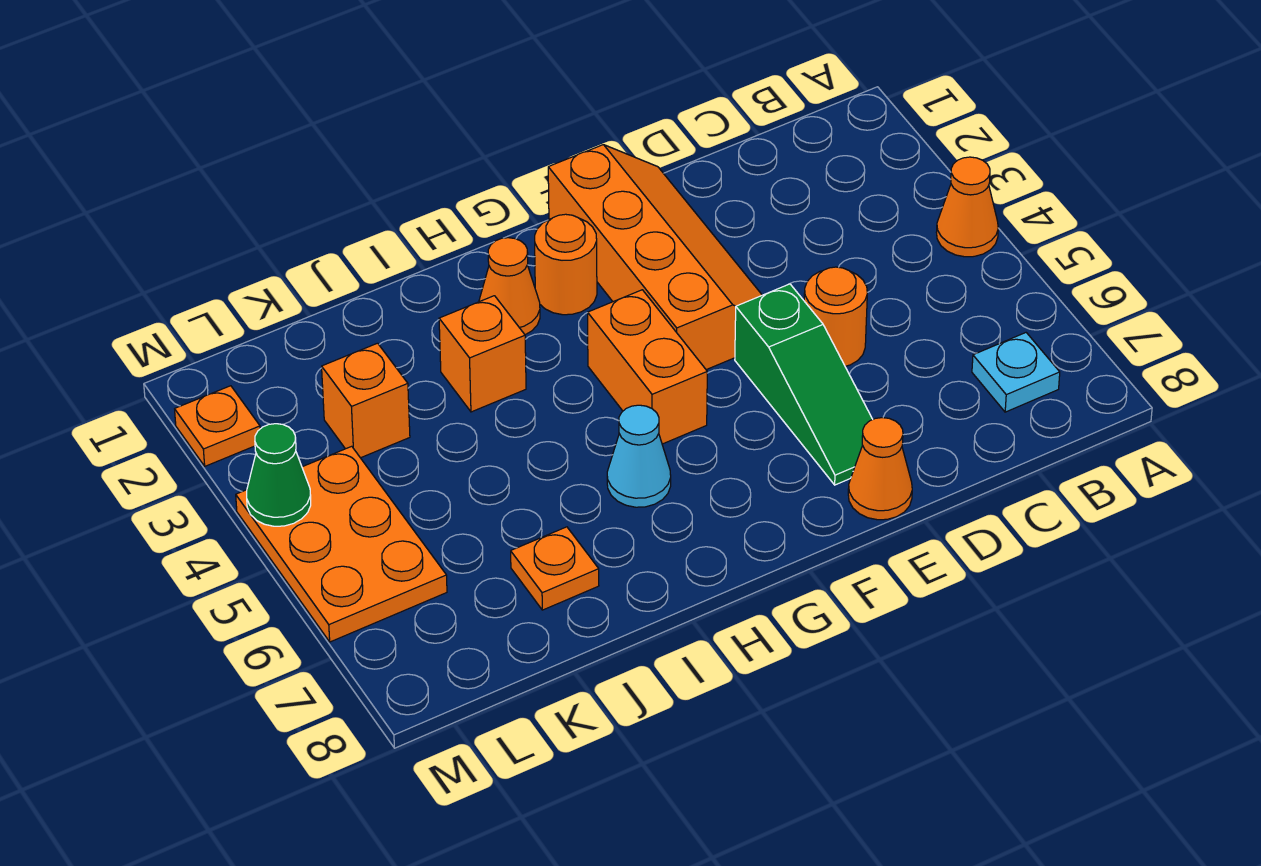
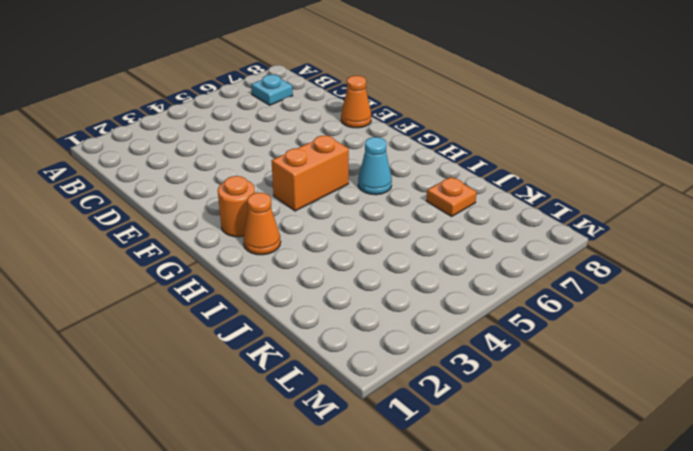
none -> orange 1x1 cone [936,157,998,257]
none -> orange 1x1 round brick [804,267,867,366]
none -> orange 2x4 slope [548,145,762,370]

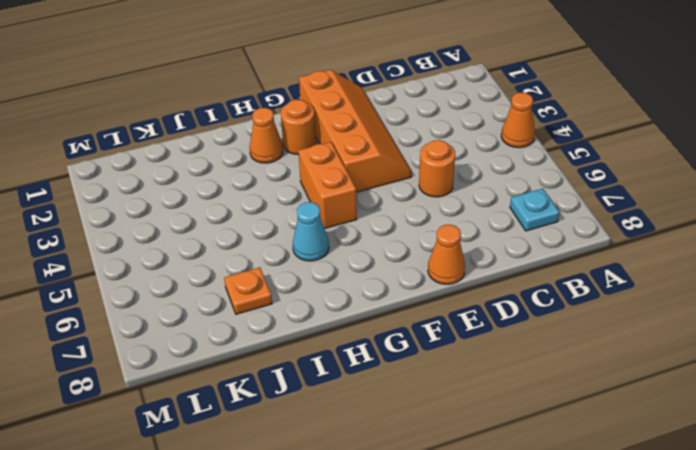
none -> green 1x3 slope [735,284,873,485]
none -> orange 1x1 brick [439,296,526,412]
none -> orange 1x1 brick [322,343,410,458]

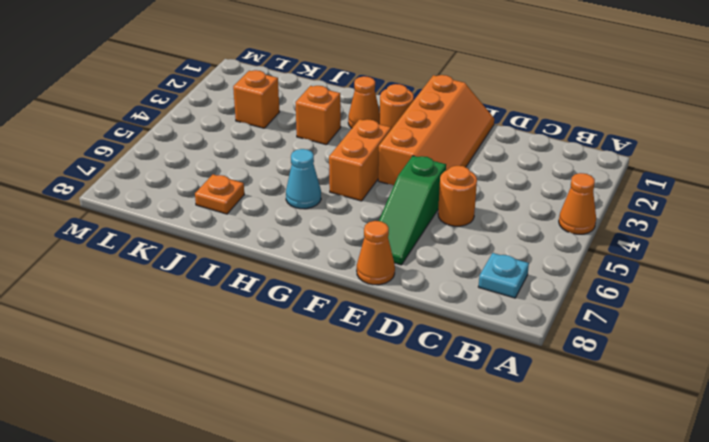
none -> orange 2x3 plate [236,446,447,642]
none -> orange 1x1 plate [175,386,260,466]
none -> green 1x1 cone [247,424,311,526]

